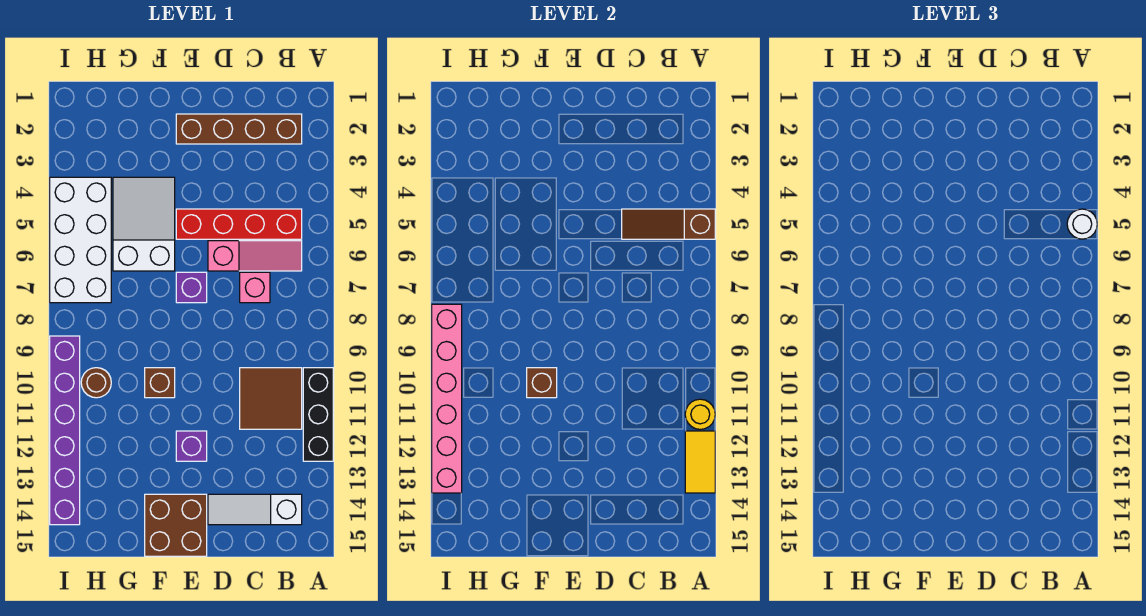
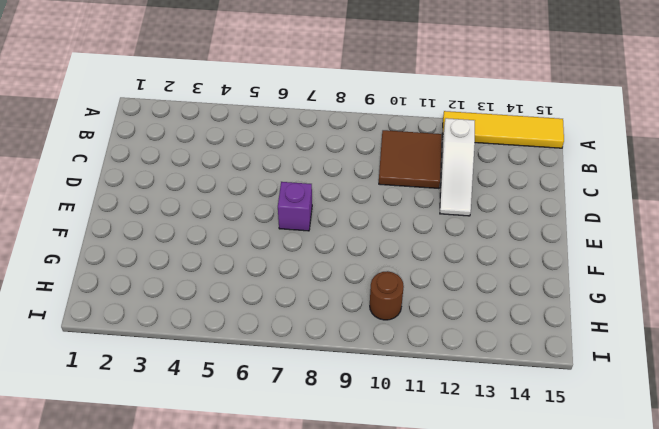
yellow 1x4 tile [442,111,564,148] -> black 1x3 brick [303,368,333,461]
white 1x3 slope [440,118,475,216] -> white 1x3 slope moved to [208,494,302,525]
none -> brown 1x4 brick [176,114,302,144]
none -> red 1x4 brick [176,209,302,239]
none -> pink 1x3 slope [208,241,302,271]

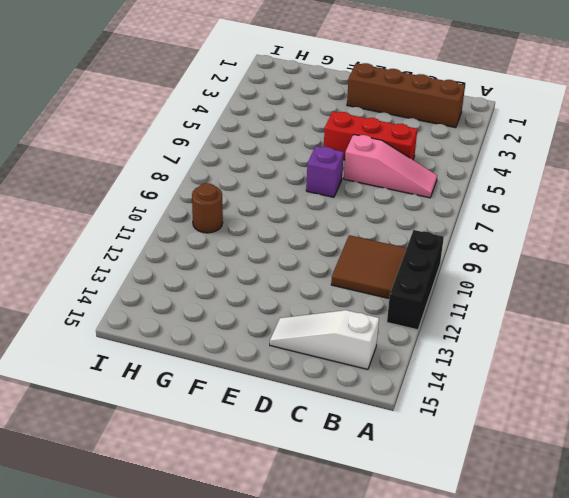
red 1x3 brick [324,111,417,160] -> red 1x4 brick [176,209,302,239]
none -> pink 1x1 brick [240,272,270,303]
none -> purple 1x1 brick [176,431,207,461]
none -> brown 2x2 brick [145,494,207,556]

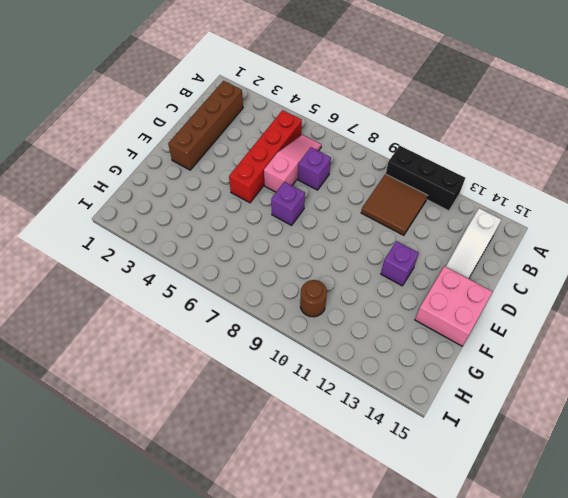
purple 1x1 brick [298,147,331,190] -> pink 1x1 brick [240,272,270,303]
pink 2x2 brick [415,266,493,346] -> brown 2x2 brick [145,494,207,556]
none -> white 2x3 slope [113,177,175,271]
none -> brown 1x1 brick [145,368,175,398]
none -> white 2x4 brick [50,177,111,303]

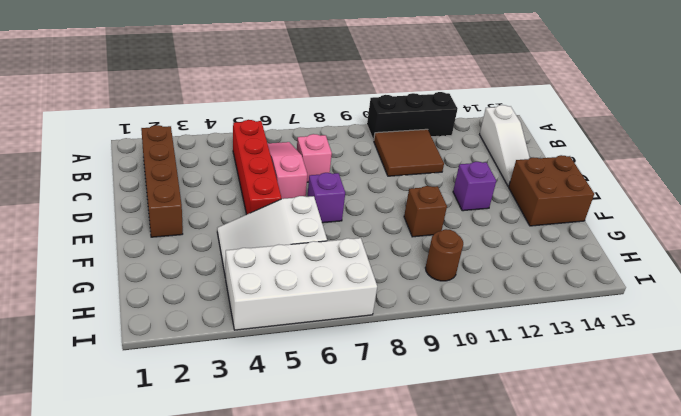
none -> purple 1x6 brick [50,336,80,525]
none -> brown 1x3 slope [622,209,715,239]
none -> yellow 1x1 round brick [685,399,715,429]

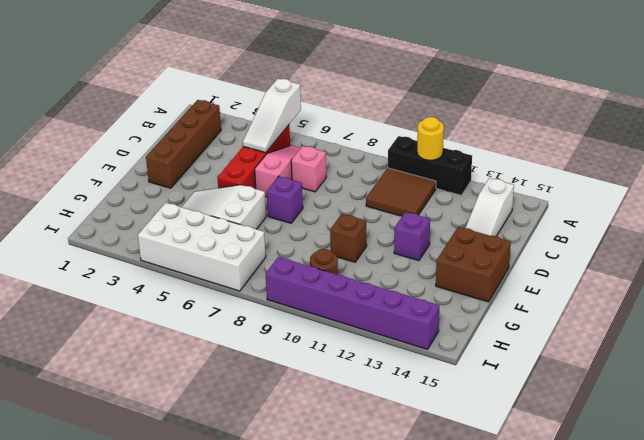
white 1x3 slope [243,79,301,153] -> brown 1x3 slope [622,209,715,239]
none -> yellow 1x2 tile [685,431,715,493]
none -> brown 1x1 brick [527,368,557,398]
none -> pink 1x6 brick [432,304,462,493]

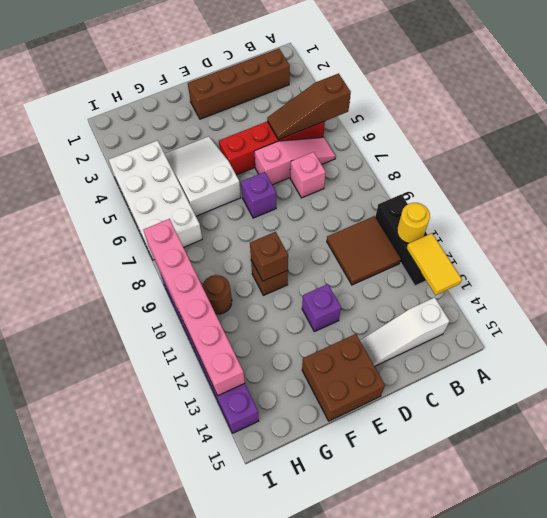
none -> white 1x1 round brick [1067,209,1097,239]

